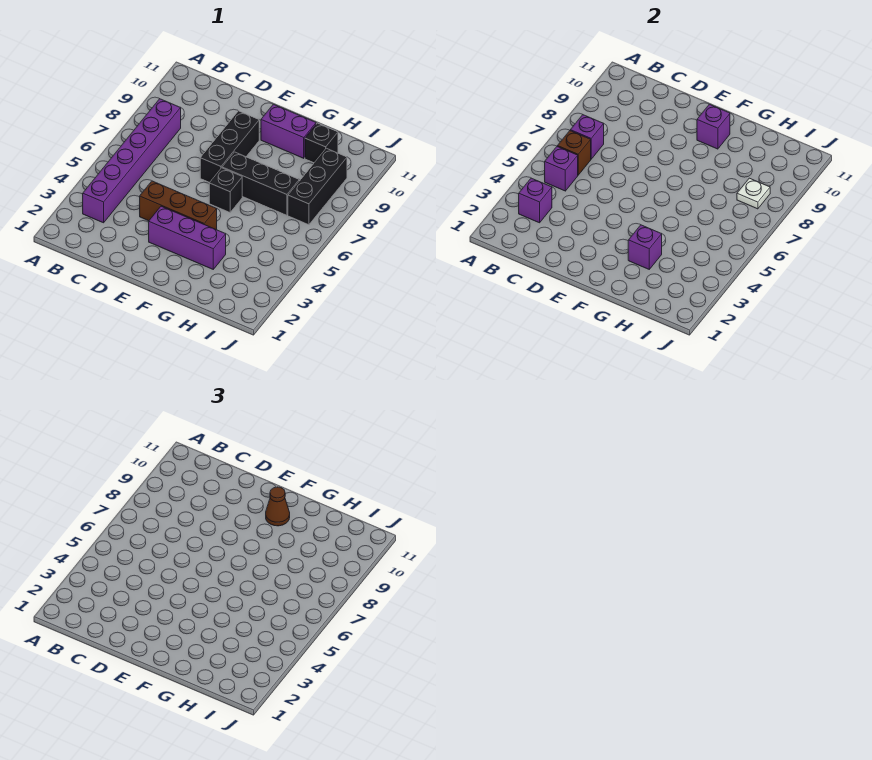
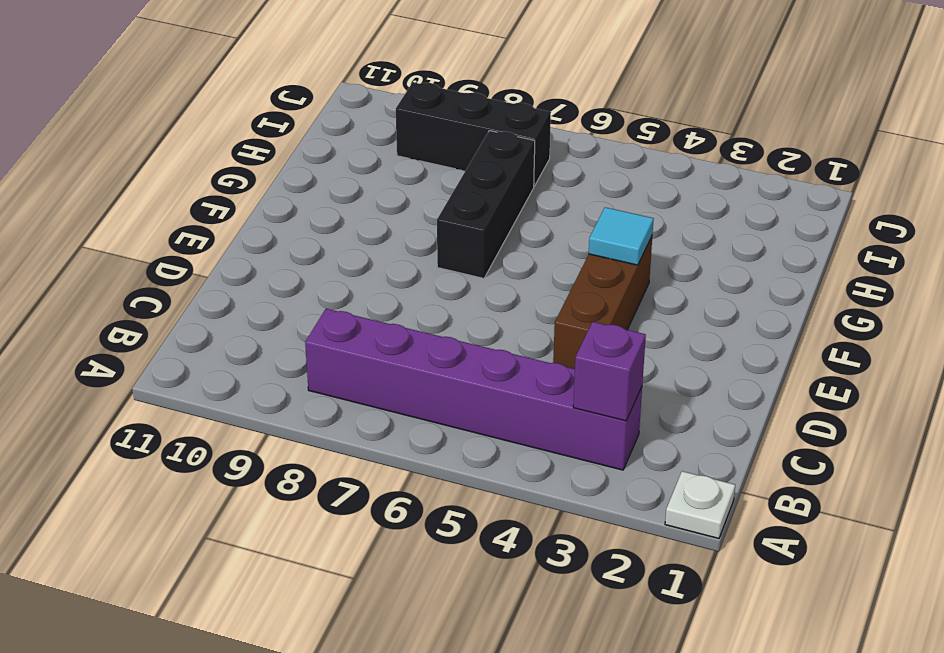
white 1x1 plate [665,471,735,539] -> white 1x1 plate moved to [737,178,770,209]
cyan 1x1 tile [589,207,654,265] -> none
none -> purple 1x3 brick [149,206,226,269]
none -> black 1x3 brick [200,111,259,183]
none -> black 1x1 brick [209,168,242,212]

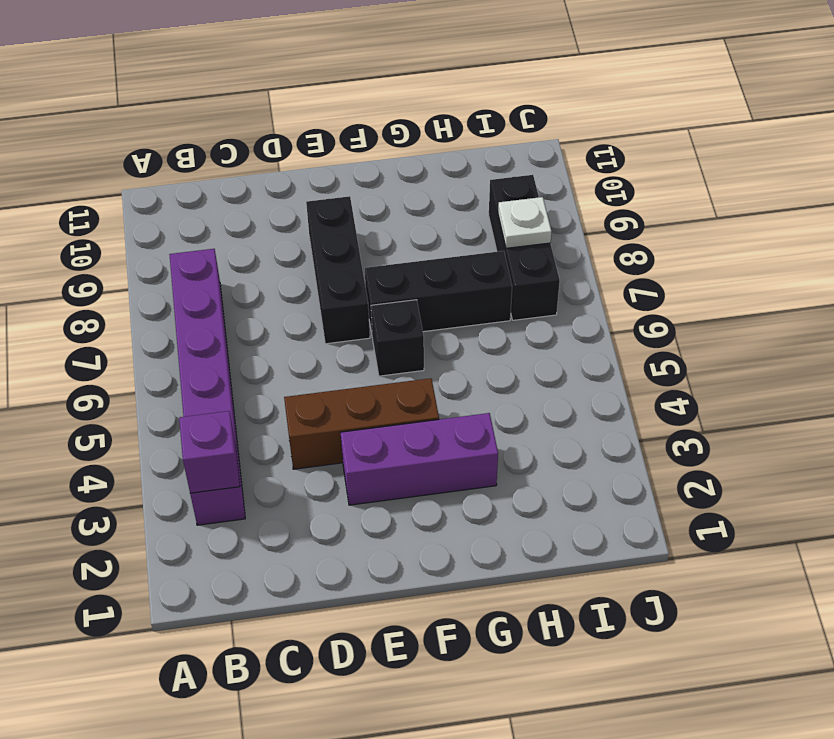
none -> purple 1x2 brick [261,104,316,158]
none -> black 1x1 brick [305,123,338,163]
none -> purple 1x1 brick [545,147,578,191]

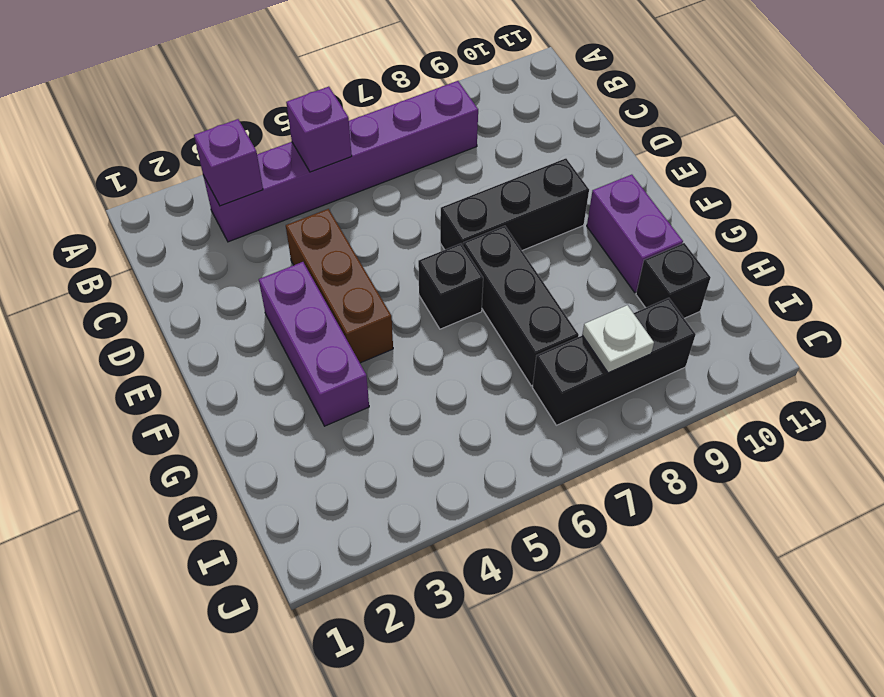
none -> brown 1x1 brick [557,131,591,175]
none -> purple 1x1 brick [570,115,604,159]
none -> purple 1x1 brick [697,104,730,149]

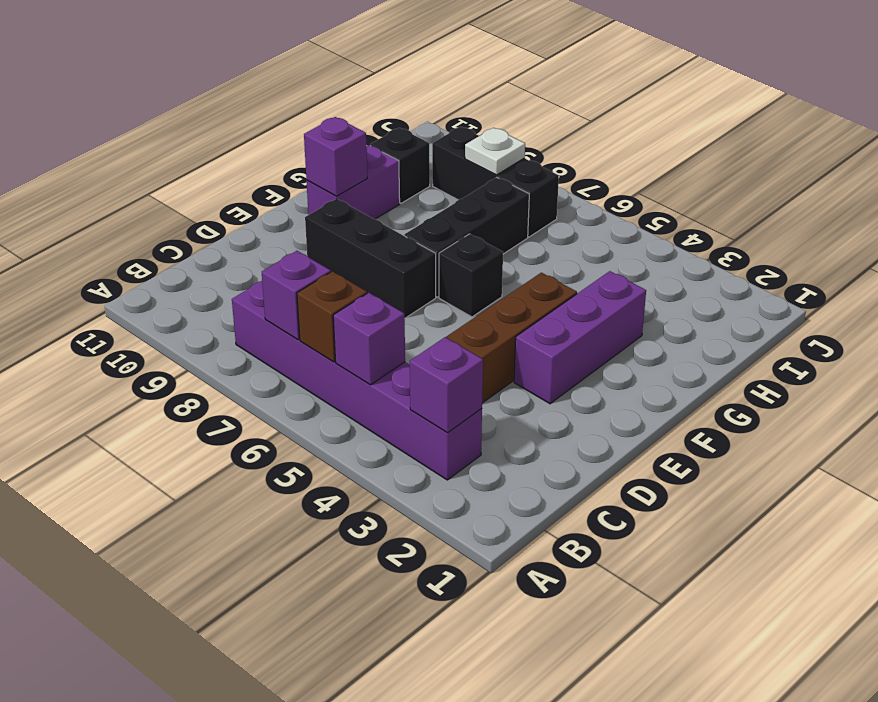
none -> purple 1x1 brick [628,225,662,269]
none -> brown 1x1 cone [266,487,290,526]

